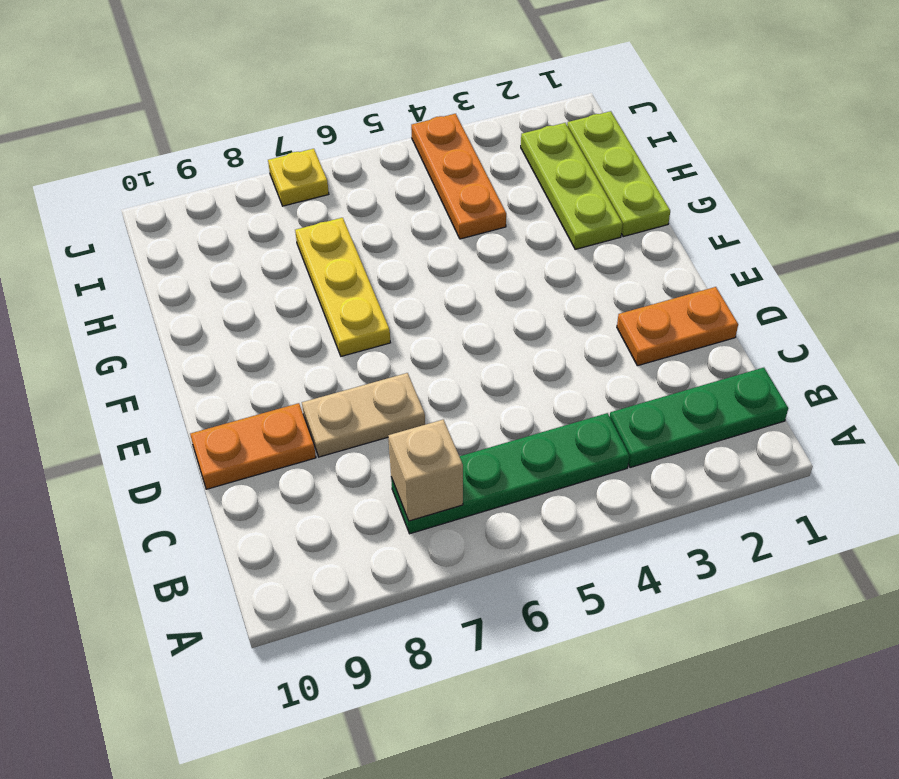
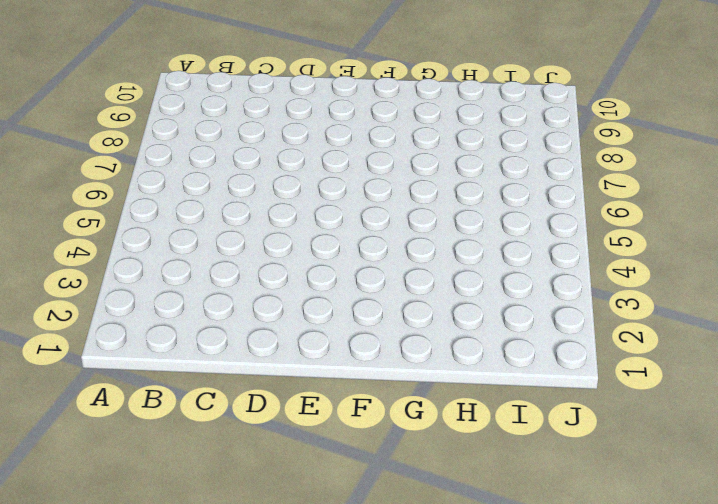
none -> green 1x3 plate [610,368,788,468]
none -> green 1x4 plate [391,413,629,534]

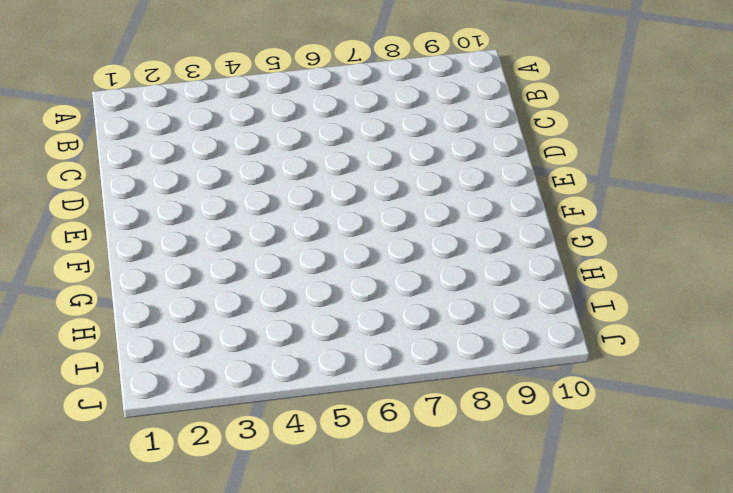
none -> green 1x3 plate [610,368,788,468]
none -> green 1x4 plate [391,413,629,534]

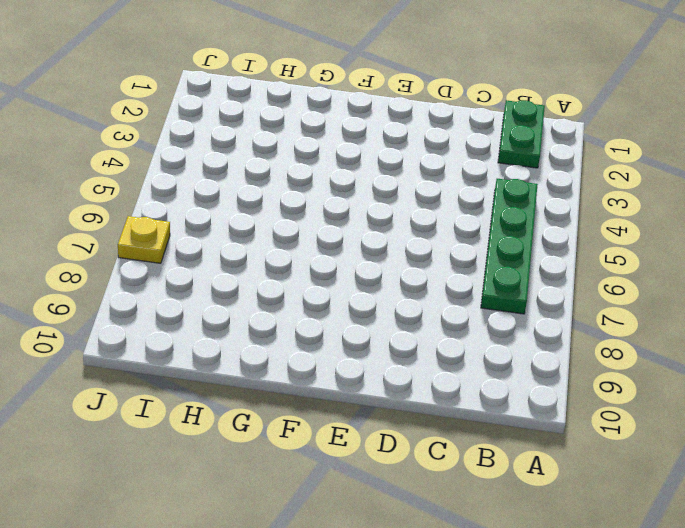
green 1x2 plate [498,100,545,168] -> green 1x3 plate [610,368,788,468]
none -> orange 1x2 plate [617,287,738,366]
none -> tan 1x2 plate [302,373,425,457]

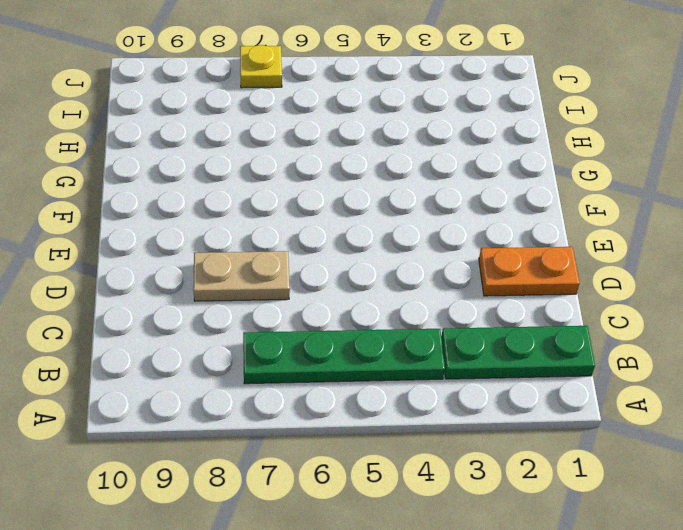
none -> orange 1x2 plate [190,403,316,489]
none -> yellow 1x3 plate [295,218,390,356]

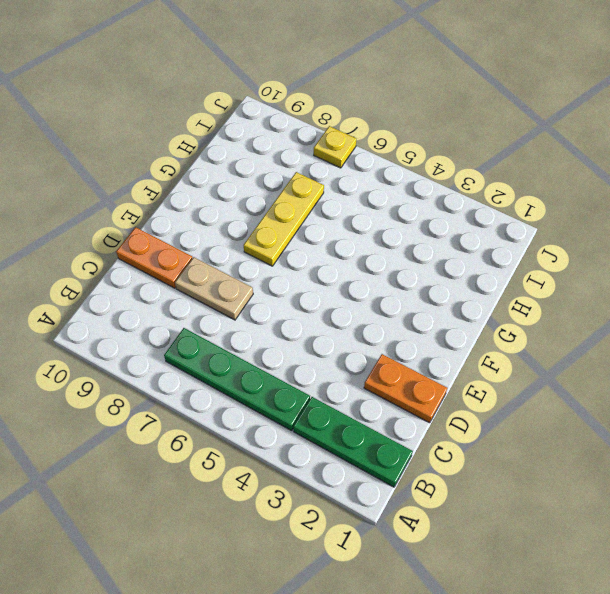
none -> lime 1x3 plate [567,111,670,237]
none -> lime 1x3 plate [521,123,622,249]

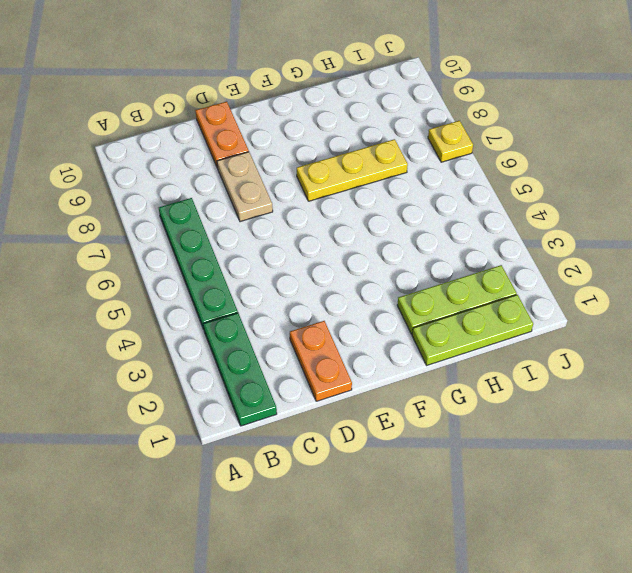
none -> orange 1x3 plate [411,114,506,239]
none -> tan 1x1 brick [388,420,463,521]

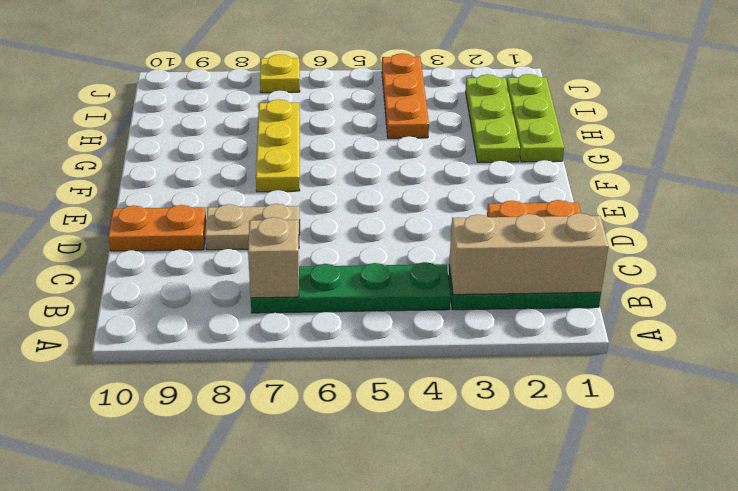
tan 1x3 brick [449,213,609,295] -> none

